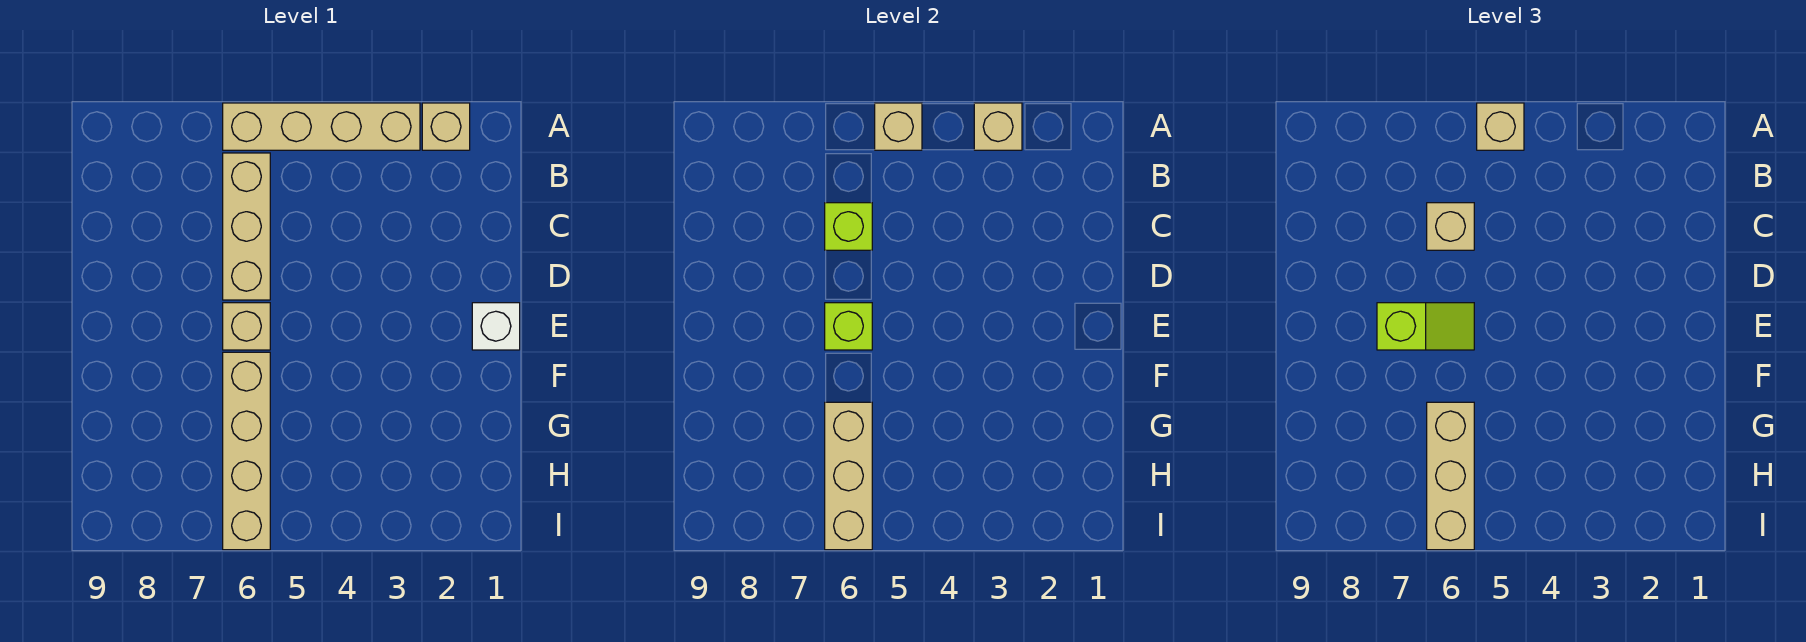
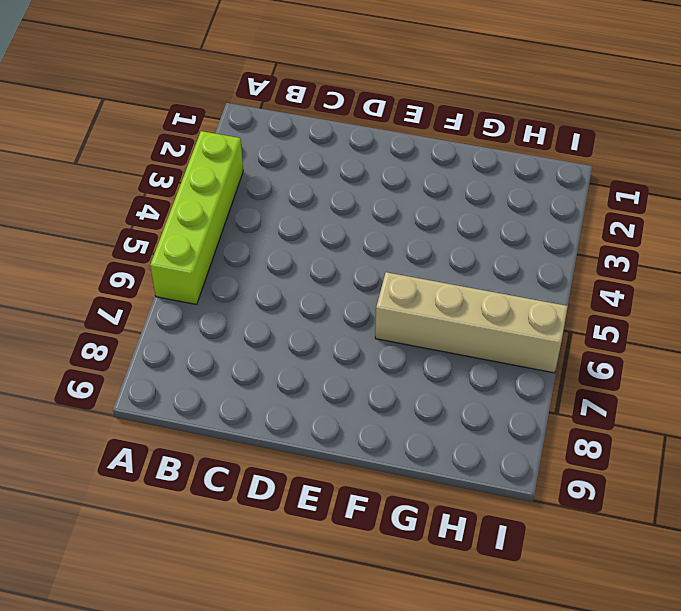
lime 1x4 brick [150,131,243,304] -> tan 1x4 brick [223,103,420,150]
none -> tan 1x1 brick [422,103,470,150]
none -> tan 1x3 brick [223,153,270,300]
none -> white 1x1 brick [472,303,520,350]

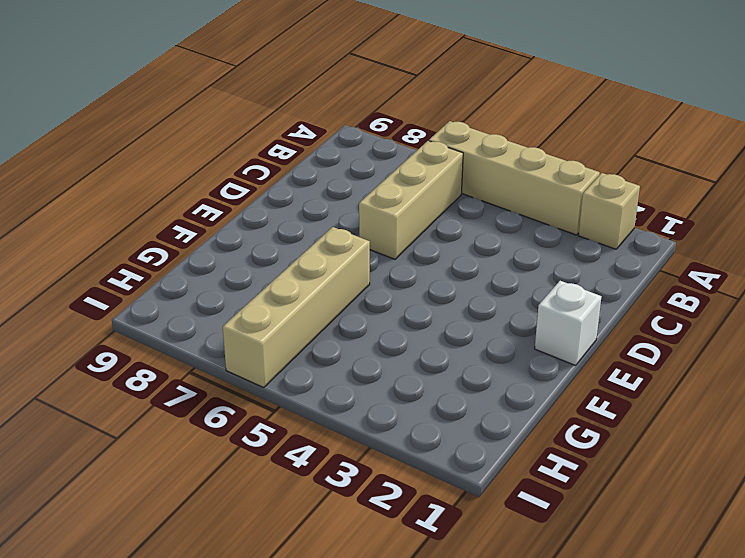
none -> tan 1x1 brick [223,303,270,350]
none -> tan 1x1 brick [974,103,1022,150]
none -> tan 1x1 brick [875,103,922,150]

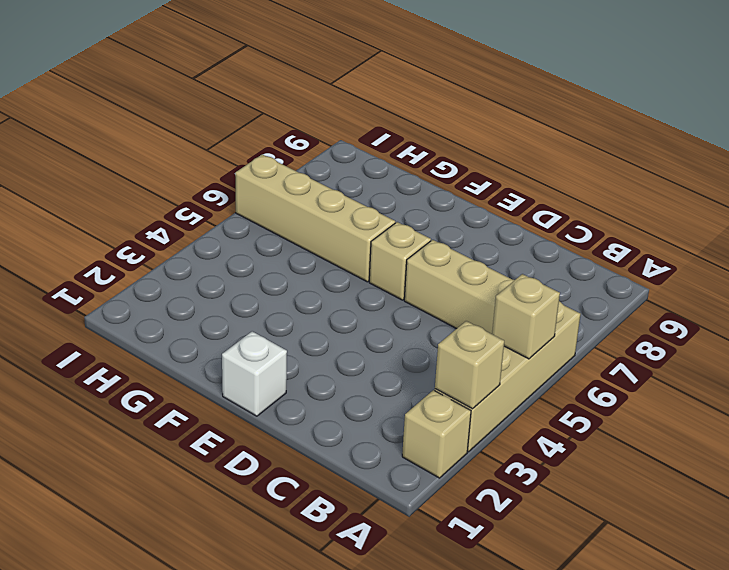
none -> lime 1x1 brick [825,203,872,250]
none -> lime 1x1 brick [825,303,872,350]
none -> tan 1x3 brick [825,402,872,550]

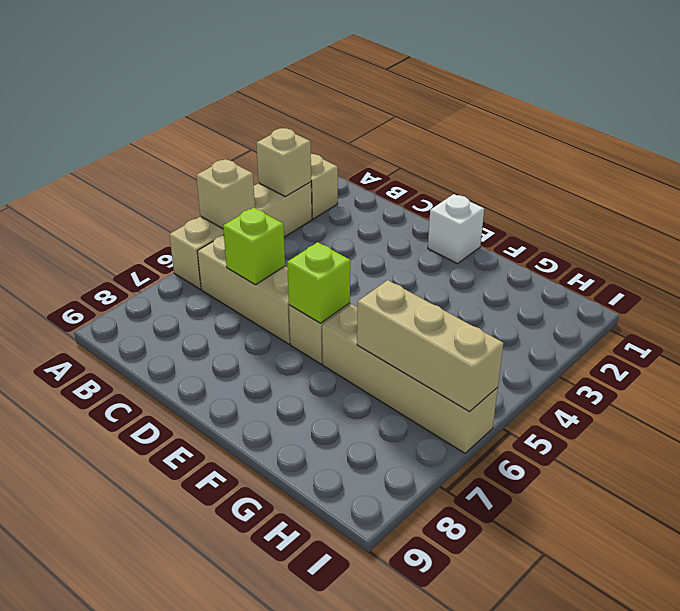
none -> tan 1x1 brick [1477,103,1524,150]
none -> tan 1x1 brick [1427,203,1474,250]
none -> lime 1x2 slope [1377,303,1474,350]

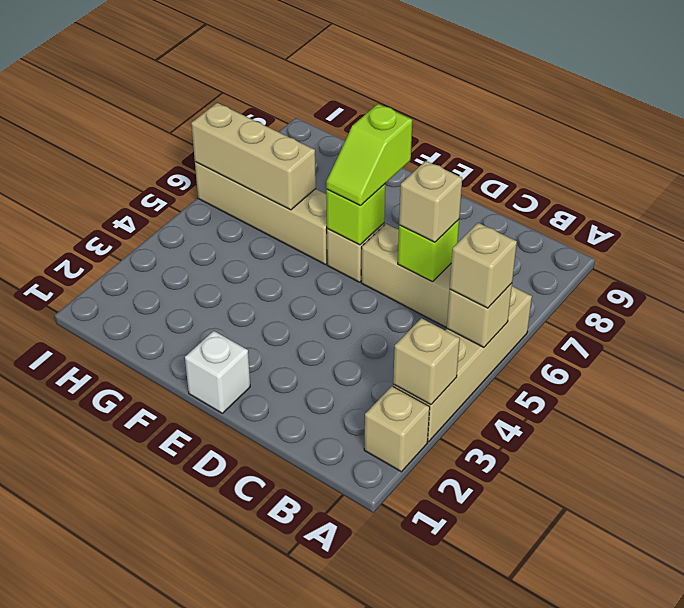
none -> tan 1x3 brick [1427,402,1474,550]

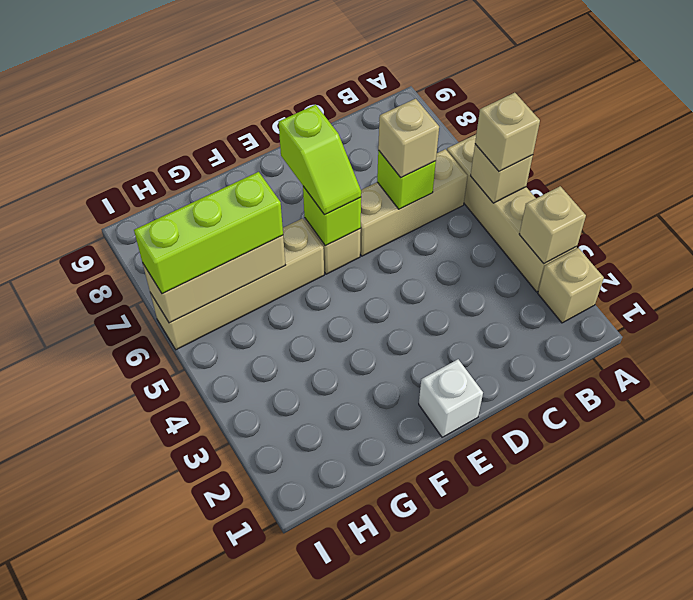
lime 1x3 brick [134,172,283,294] -> tan 1x3 brick [1427,402,1474,550]

